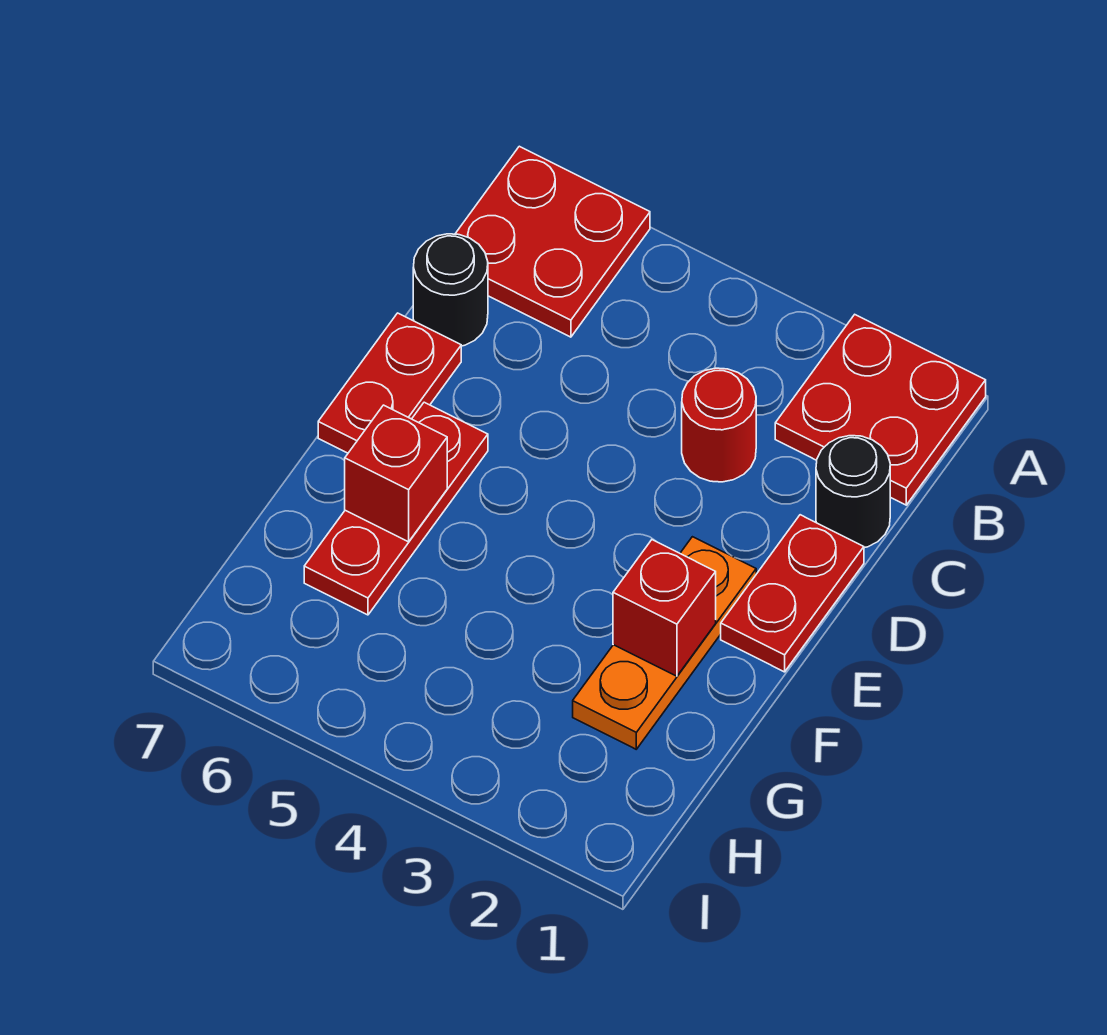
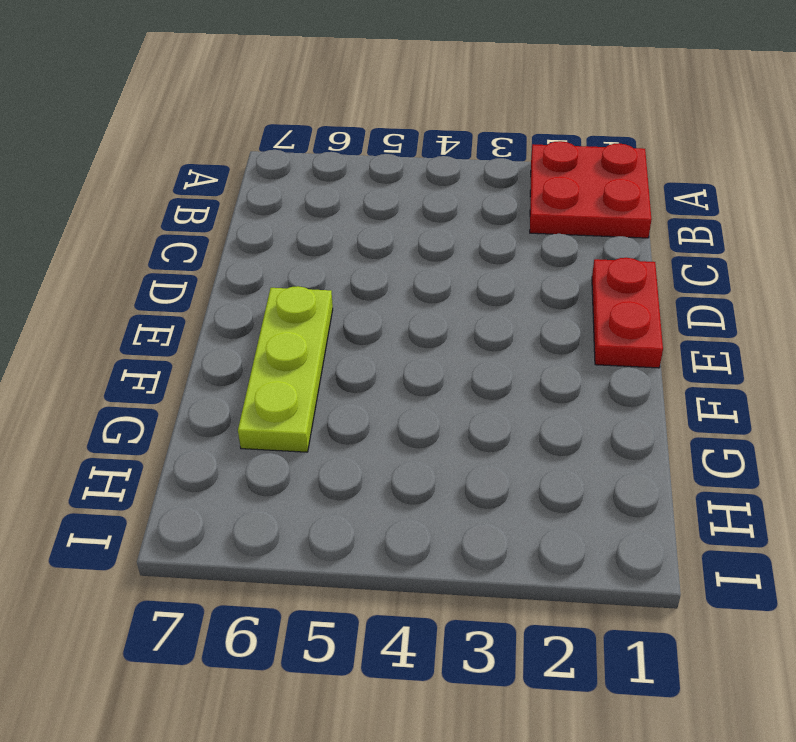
lime 1x3 plate [238,286,333,452] -> red 1x3 plate [304,402,488,615]
none -> red 2x2 plate [455,146,650,337]
none -> black 1x1 round brick [816,436,890,548]

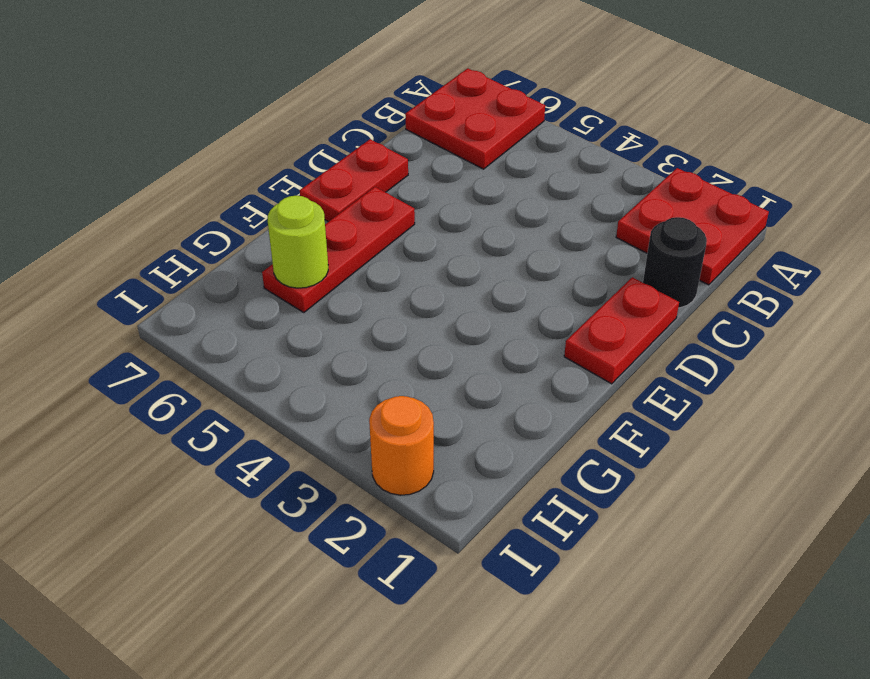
lime 1x1 round brick [268,196,328,288] -> none
orange 1x1 round brick [369,396,434,495] -> none
none -> red 1x1 round brick [682,368,756,482]
none -> black 1x1 round brick [413,234,488,346]

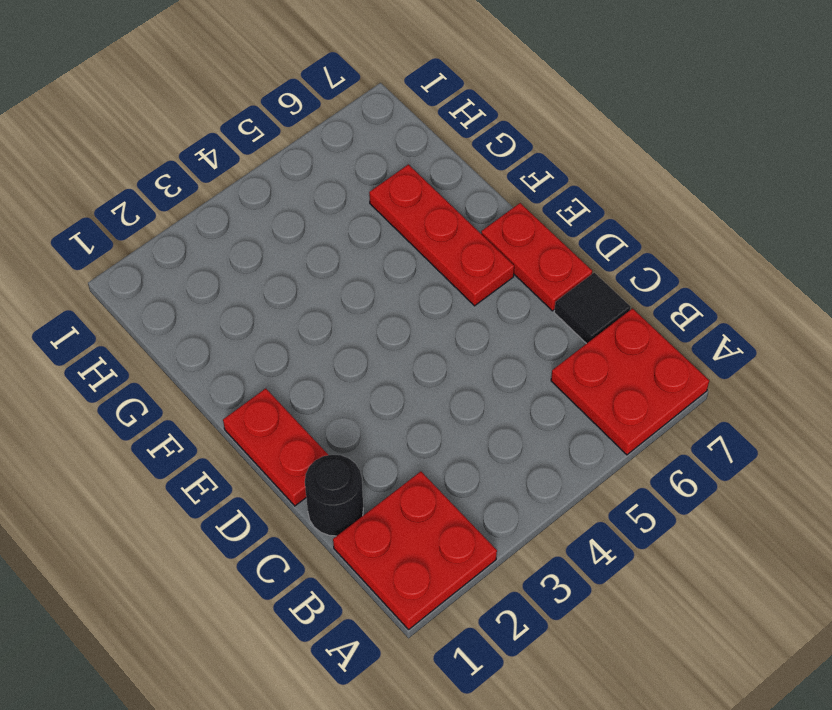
black 1x1 tile [554,273,631,344] -> black 1x1 round brick [413,234,488,346]
none -> red 1x1 round brick [682,368,756,482]
none -> orange 1x3 plate [573,537,756,749]

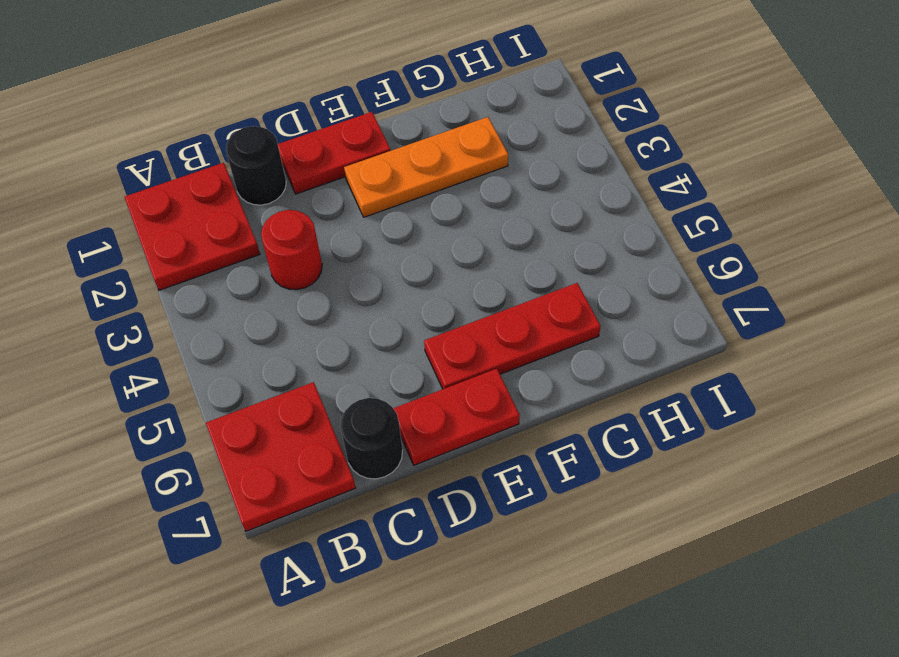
none -> red 1x1 brick [613,540,716,676]
none -> red 1x1 brick [345,405,447,542]

